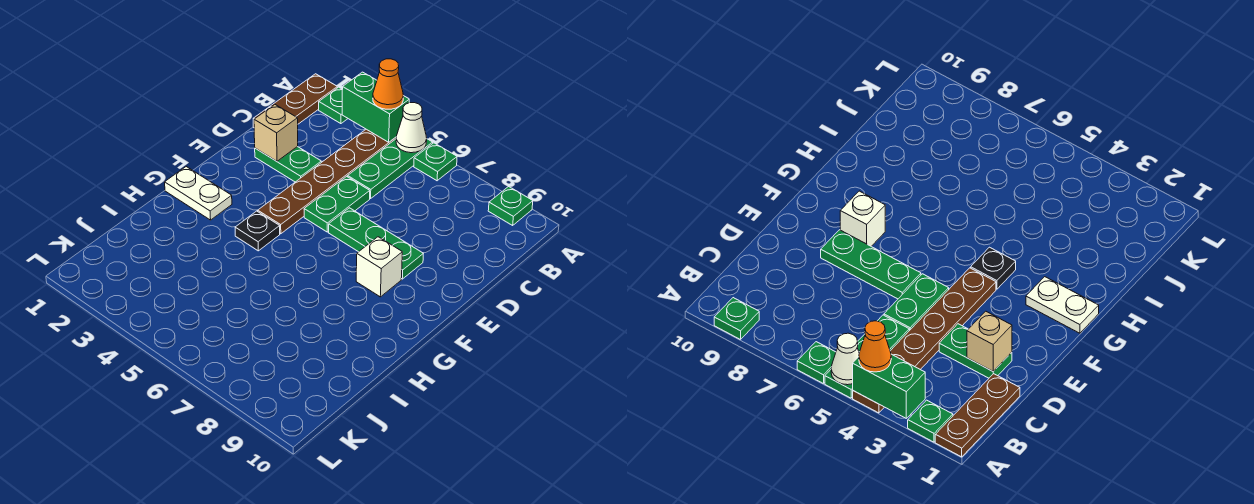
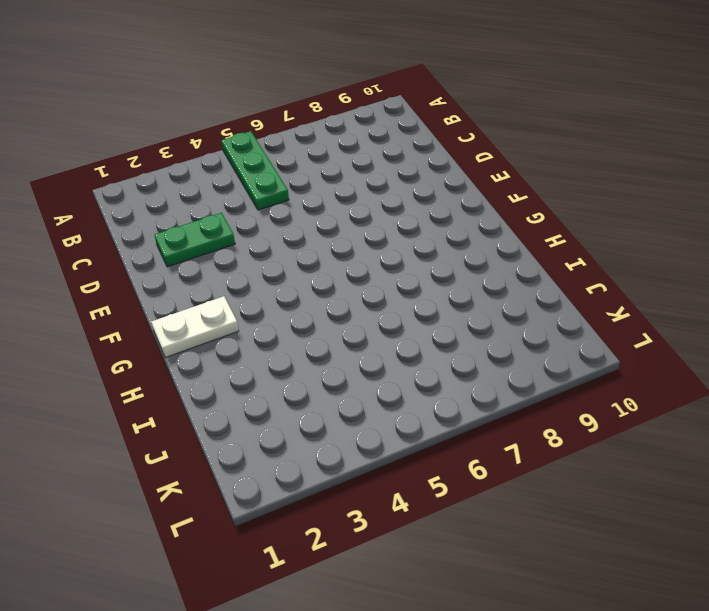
none -> brown 1x3 plate [253,74,337,127]
none -> green 1x1 plate [319,87,348,124]
none -> brown 1x6 plate [258,129,396,234]

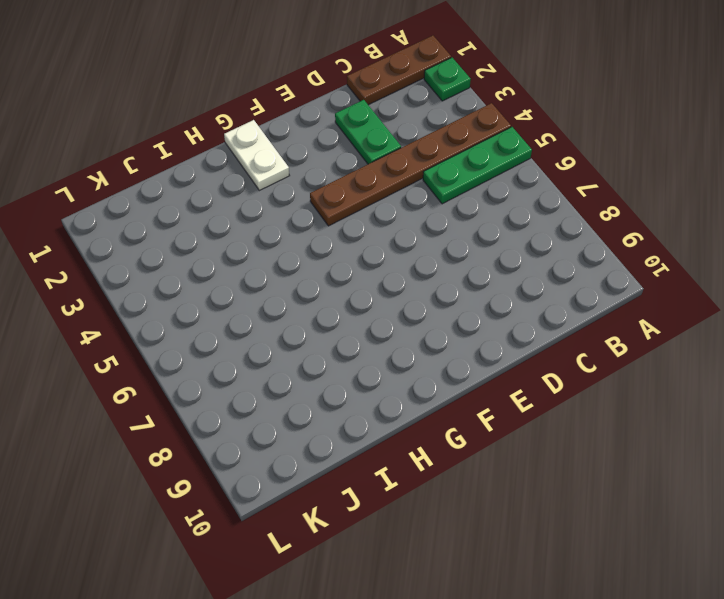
none -> green 1x1 plate [414,143,457,181]
none -> green 1x1 plate [488,187,533,225]
none -> green 1x2 plate [304,176,370,232]

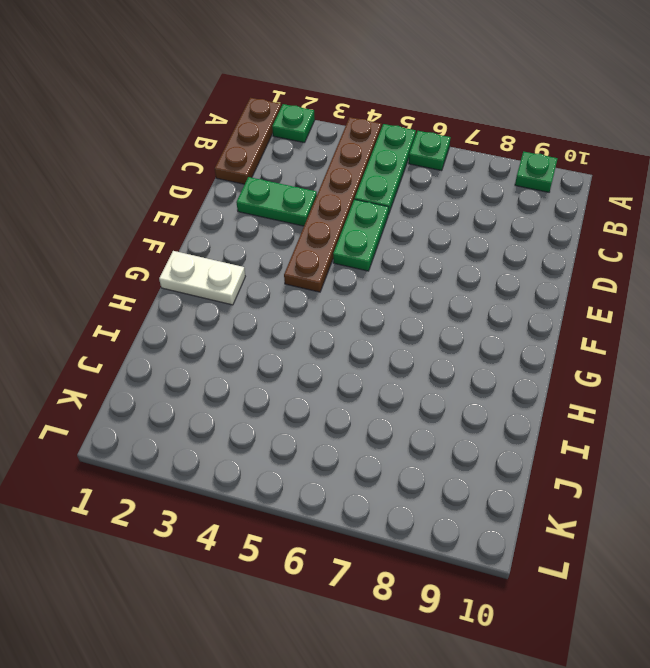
none -> green 1x3 plate [329,208,423,279]
none -> white 1x1 brick [356,237,402,297]
none -> black 1x1 plate [235,211,280,251]

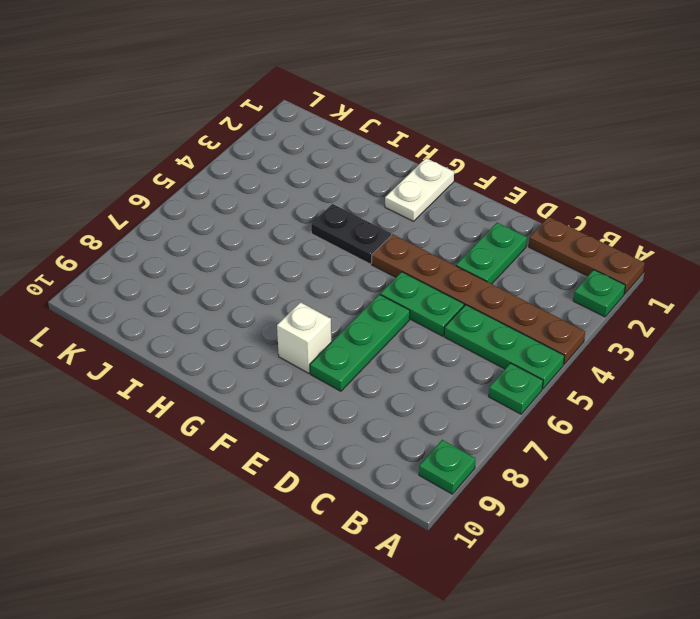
black 1x2 plate [311,204,391,264] -> black 1x1 plate [235,211,280,251]
none -> green 1x2 brick [342,72,409,142]
none -> white 1x1 cone [396,103,427,153]
none -> tan 1x1 brick [254,105,298,161]

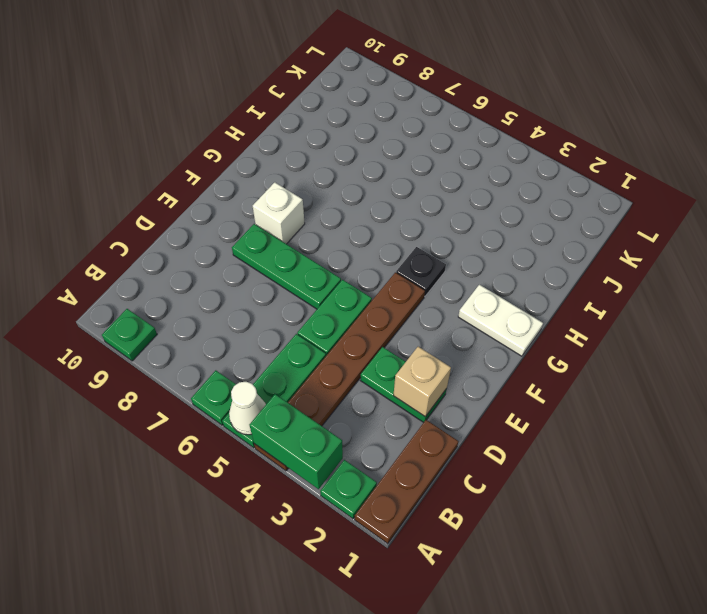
none -> orange 1x1 cone [373,59,403,109]

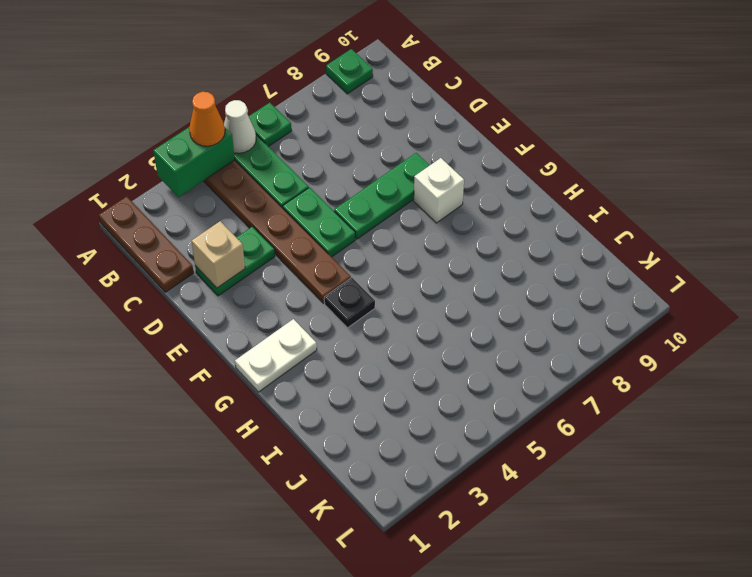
none -> green 1x1 plate [319,87,348,124]

